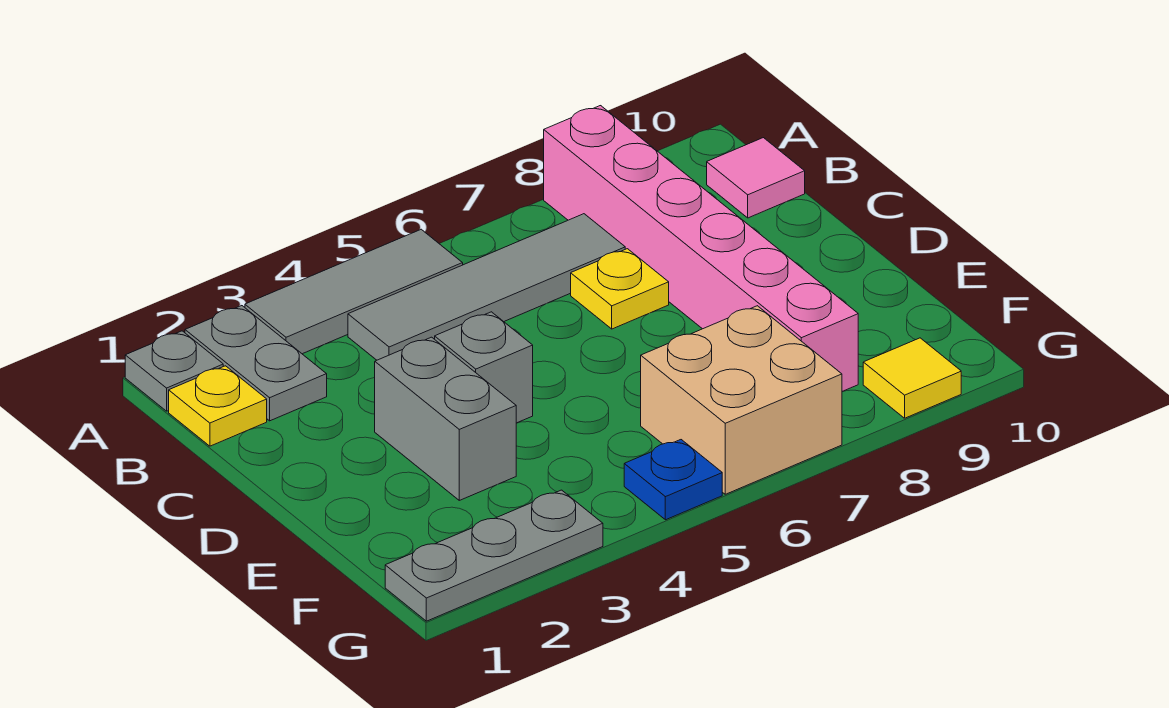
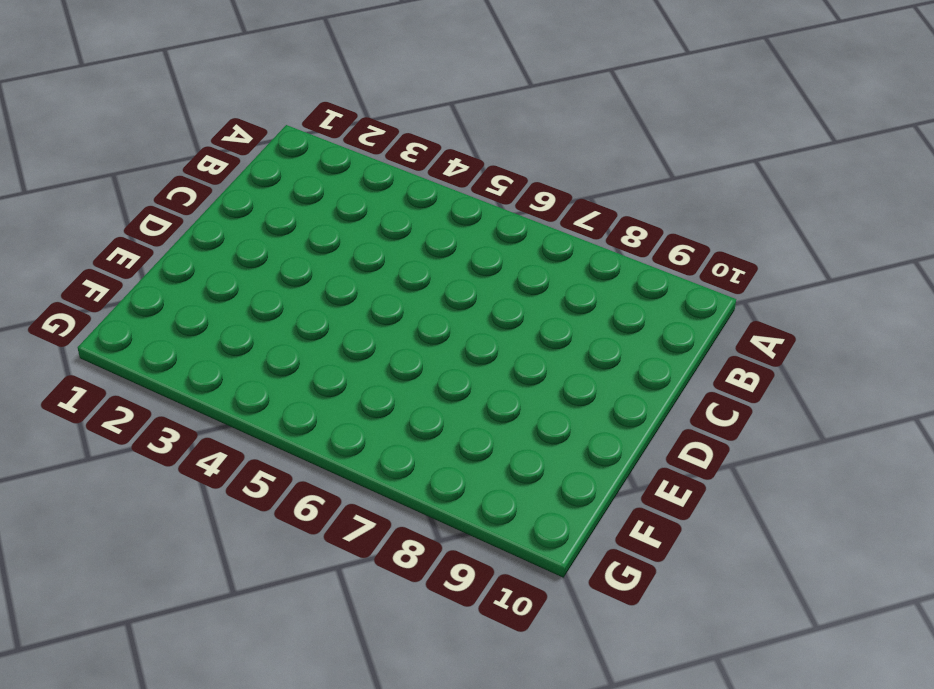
none -> grey 1x1 plate [125,331,223,411]
none -> grey 1x2 plate [185,306,327,421]
none -> grey 1x3 tile [245,229,463,354]

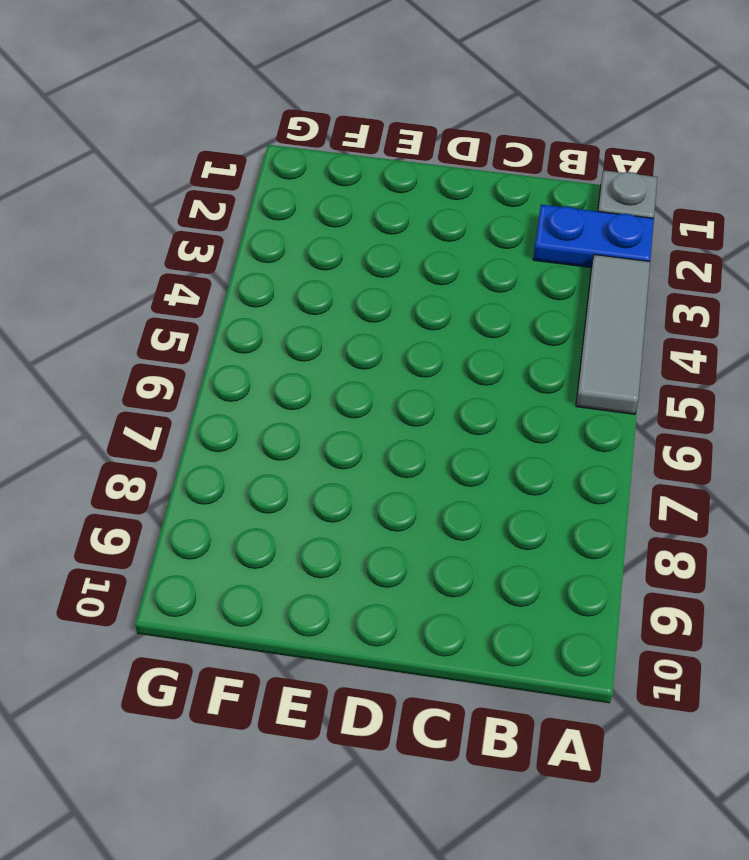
blue 1x2 plate [533,205,654,268] -> grey 1x2 plate [185,306,327,421]
none -> pink 1x6 brick [544,106,858,391]
none -> yellow 1x1 plate [169,366,267,446]
none -> grey 1x4 tile [348,214,625,360]

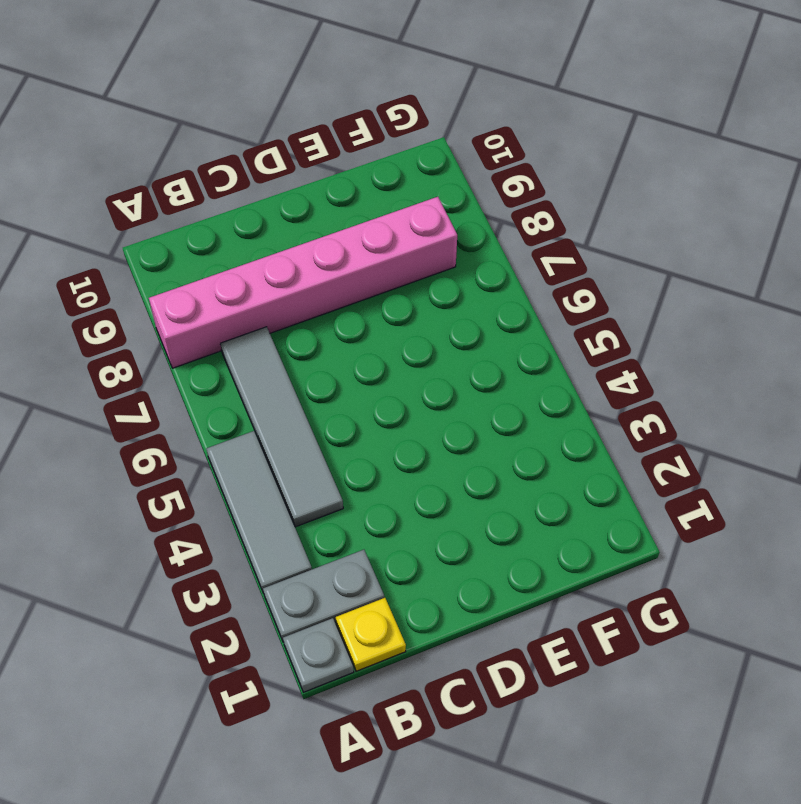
none -> pink 1x1 tile [707,138,805,218]
none -> yellow 1x1 plate [571,249,669,329]
none -> grey 1x2 brick [375,337,516,500]

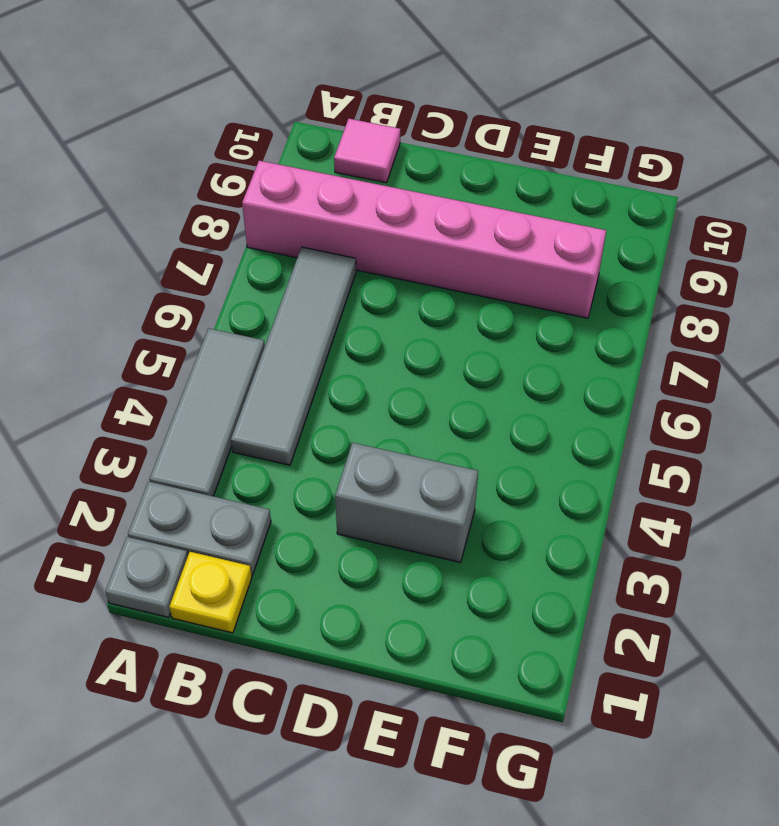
none -> yellow 1x1 plate [571,249,669,329]
none -> grey 1x1 brick [435,312,533,423]
none -> tan 2x2 brick [641,306,842,494]

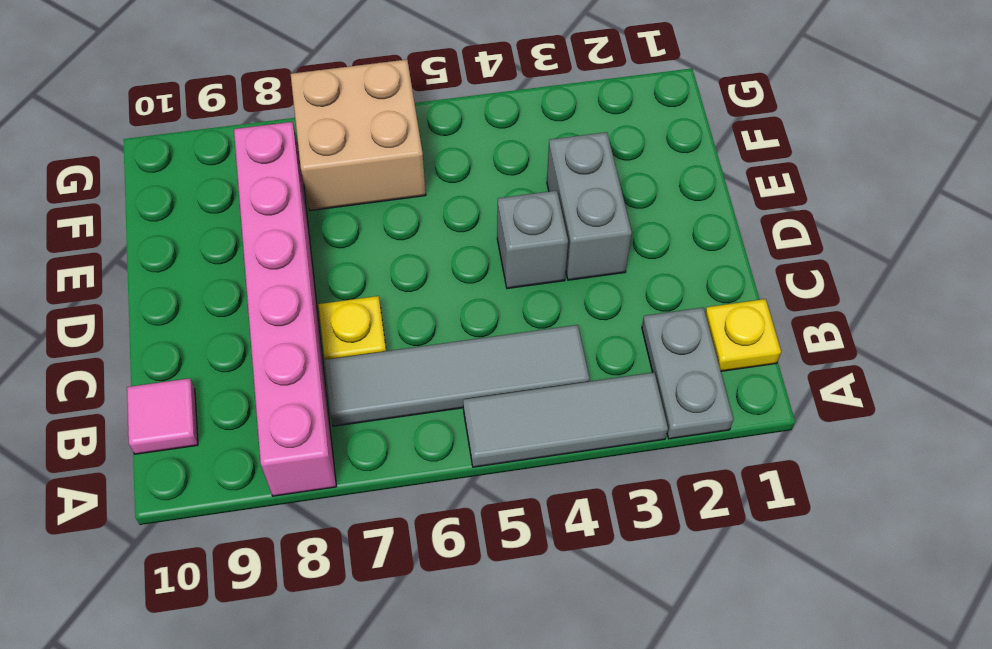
none -> grey 1x1 plate [125,331,223,411]
none -> grey 1x3 plate [385,490,603,621]
none -> blue 1x1 plate [624,440,722,520]

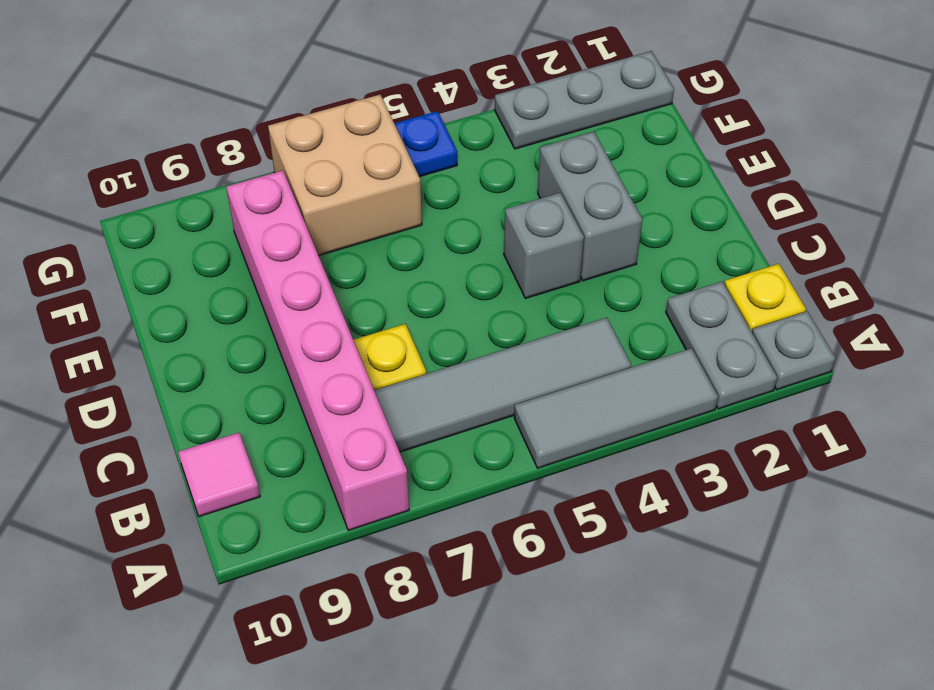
none -> yellow 1x1 tile [863,338,961,418]

